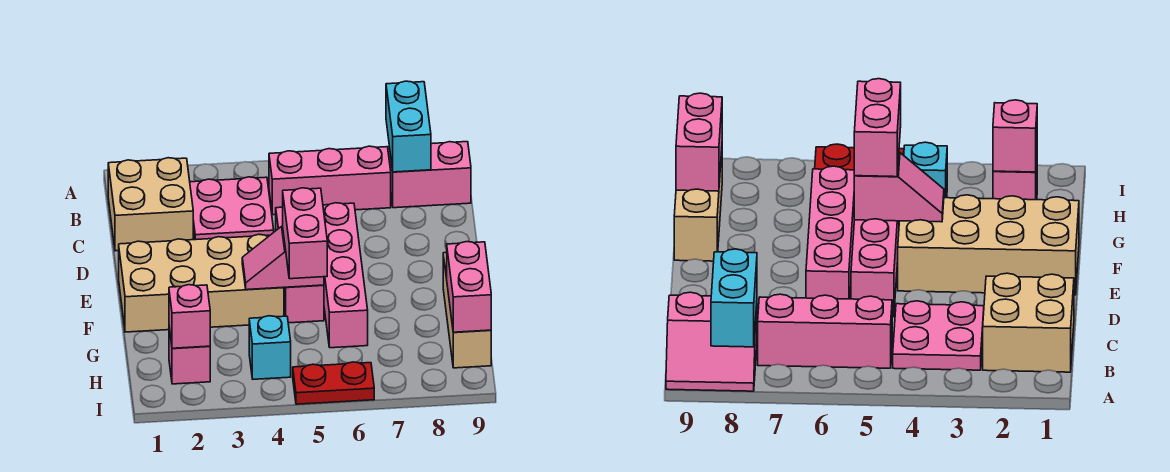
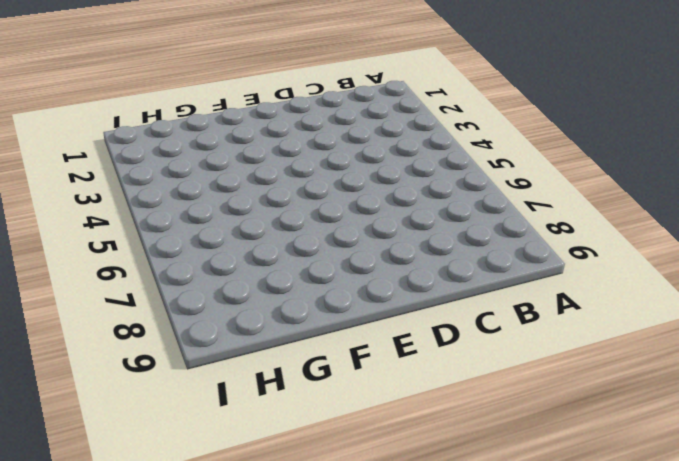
none -> pink 2x2 slope [388,142,471,208]
none -> tan 2x2 brick [108,158,193,251]
none -> pink 2x2 plate [190,177,274,240]

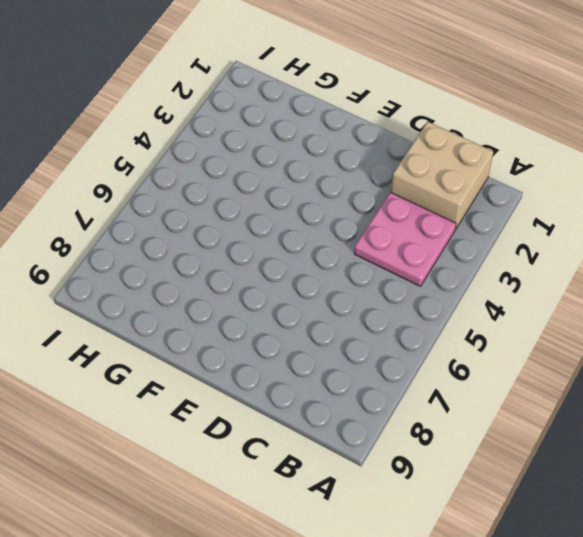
none -> pink 2x2 slope [388,142,471,208]
none -> pink 1x3 brick [269,146,391,215]
none -> pink 1x3 brick [276,207,324,323]

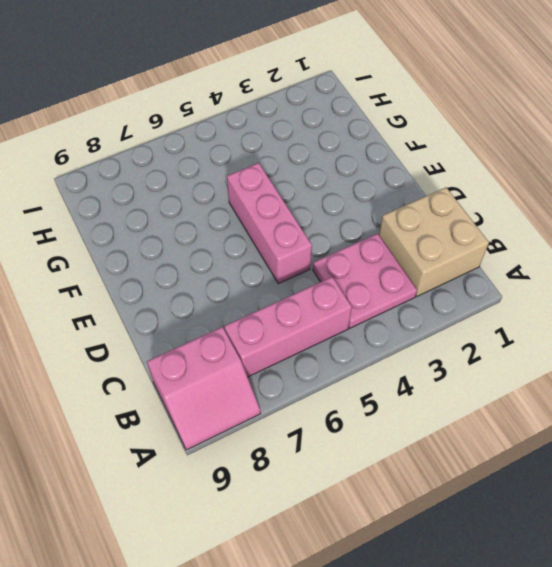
none -> pink 1x4 brick [323,203,368,348]
none -> tan 2x4 brick [119,234,284,332]
none -> tan 1x3 brick [443,253,491,368]

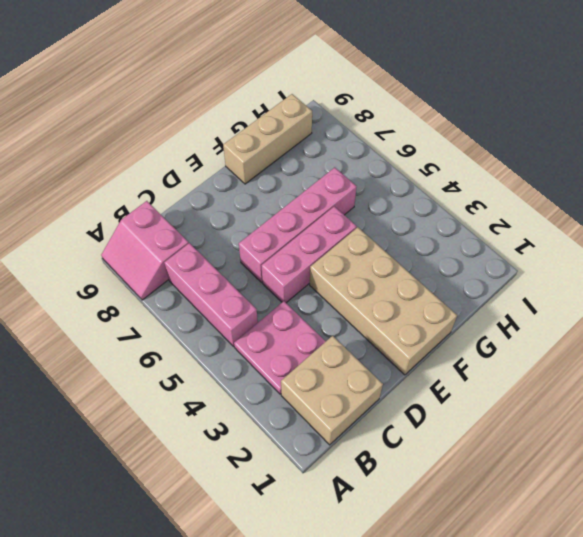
none -> pink 1x1 brick [169,328,210,384]
none -> cyan 1x1 brick [249,316,291,379]
none -> red 1x2 plate [293,362,374,404]

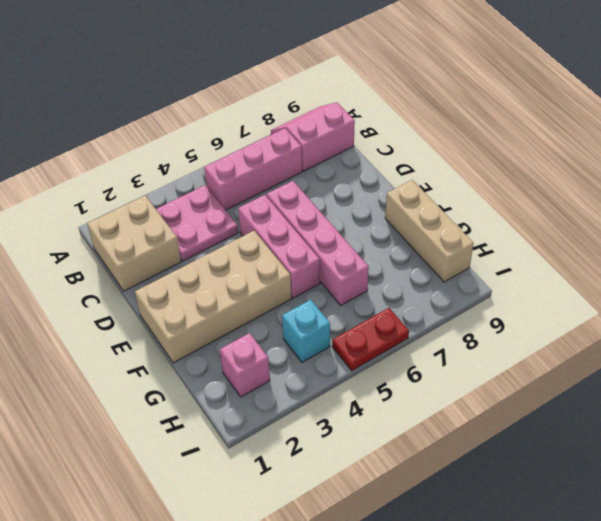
none -> cyan 1x2 brick [386,81,431,172]
none -> pink 1x2 slope [242,226,324,290]
none -> pink 1x2 brick [447,242,491,332]

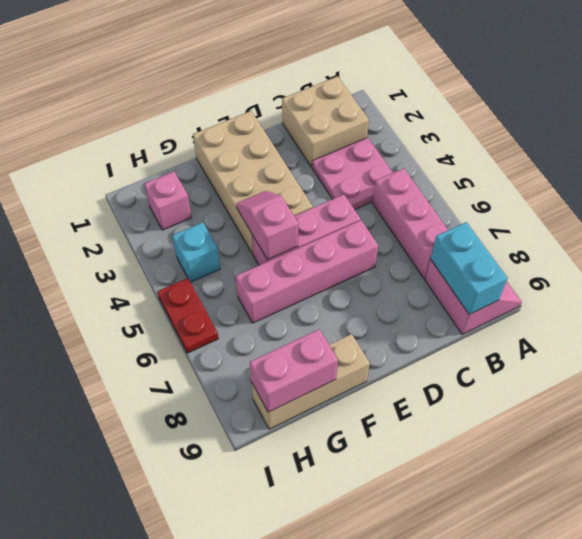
cyan 1x2 brick [431,222,507,314] -> cyan 1x2 brick turned to [386,81,431,172]
none -> pink 1x1 brick [169,285,210,348]
none -> pink 1x2 brick [283,188,327,279]

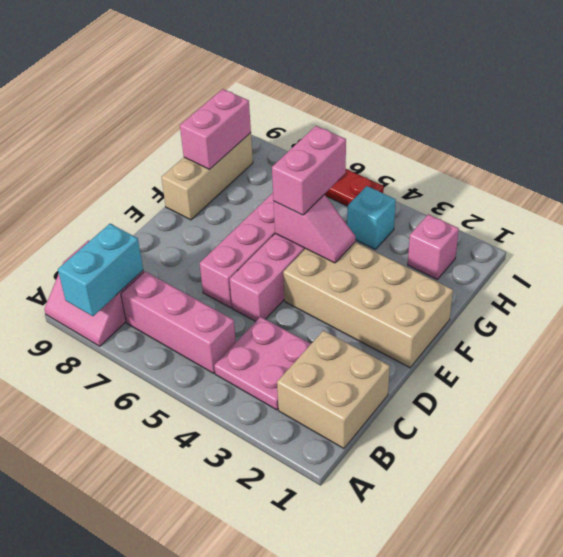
none -> pink 1x1 brick [169,285,210,348]

